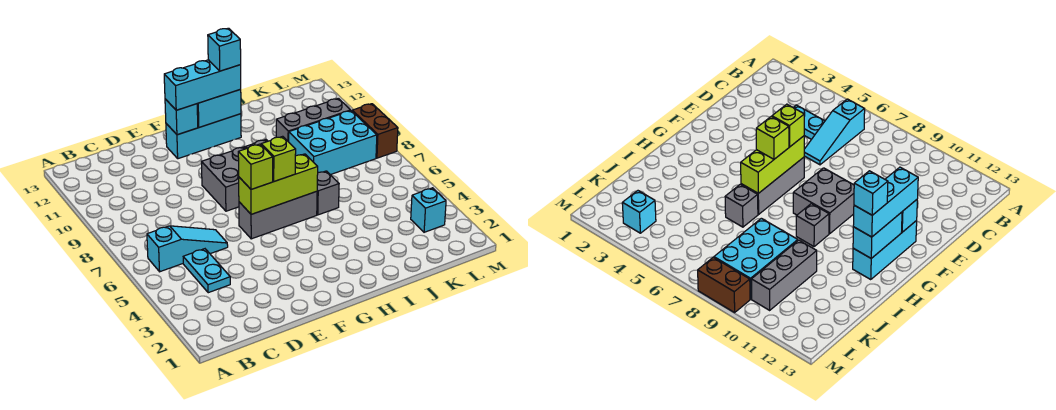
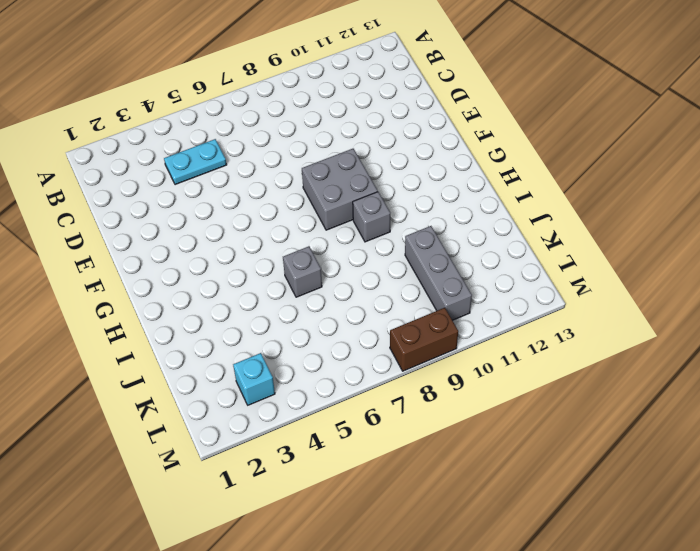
none -> cyan 1x3 slope [147,226,228,272]
none -> grey 1x3 brick [239,191,317,239]
none -> cyan 1x3 brick [166,114,241,159]

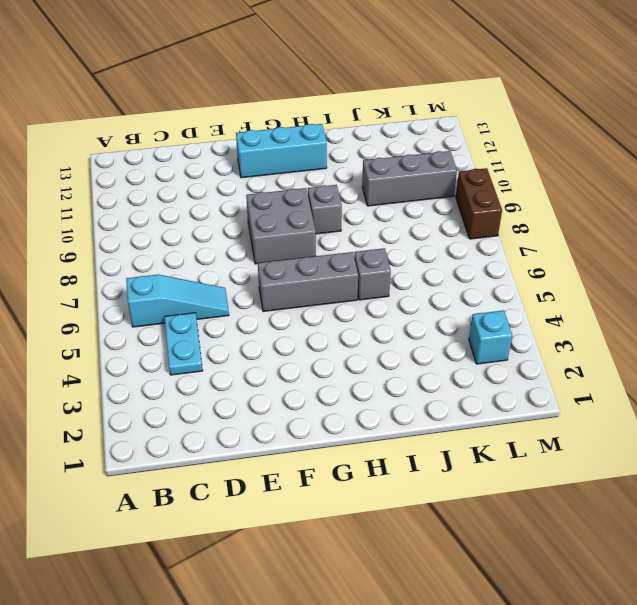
none -> cyan 2x3 brick [289,111,377,175]
none -> lime 1x3 brick [239,154,318,214]
none -> cyan 1x1 brick [165,99,198,135]

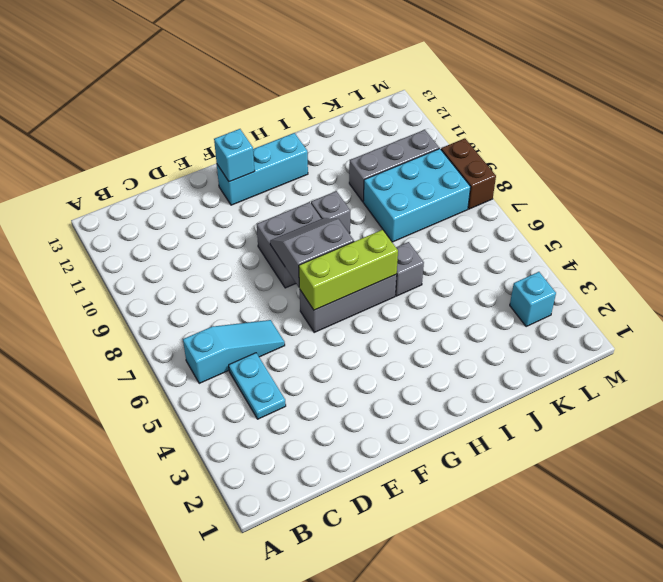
grey 2x2 slope [270,218,354,287] -> none
none -> cyan 1x2 brick [197,90,241,127]
none -> lime 1x1 brick [238,144,273,189]
none -> cyan 1x3 brick [164,60,241,110]

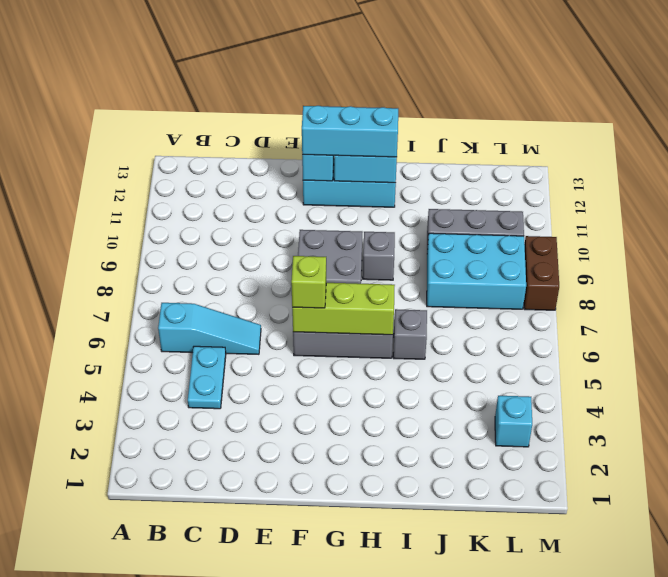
none -> lime 1x1 brick [261,136,296,181]
none -> cyan 1x1 brick [208,28,241,71]

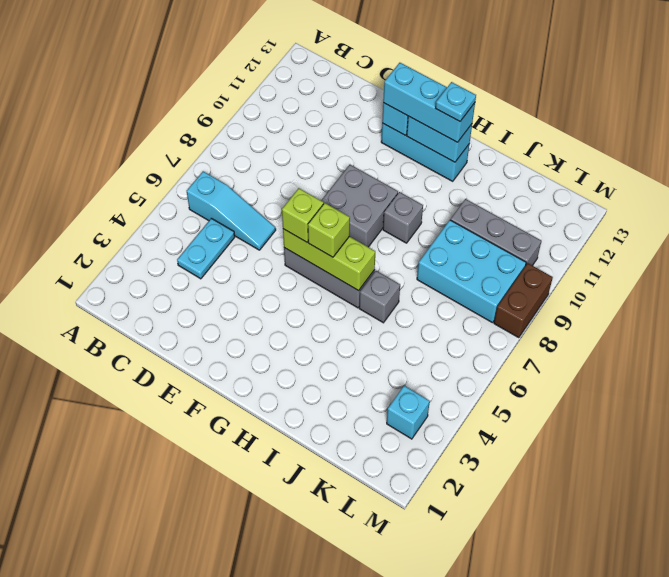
cyan 1x1 plate [436,82,476,121] -> cyan 1x1 brick [208,28,241,71]

